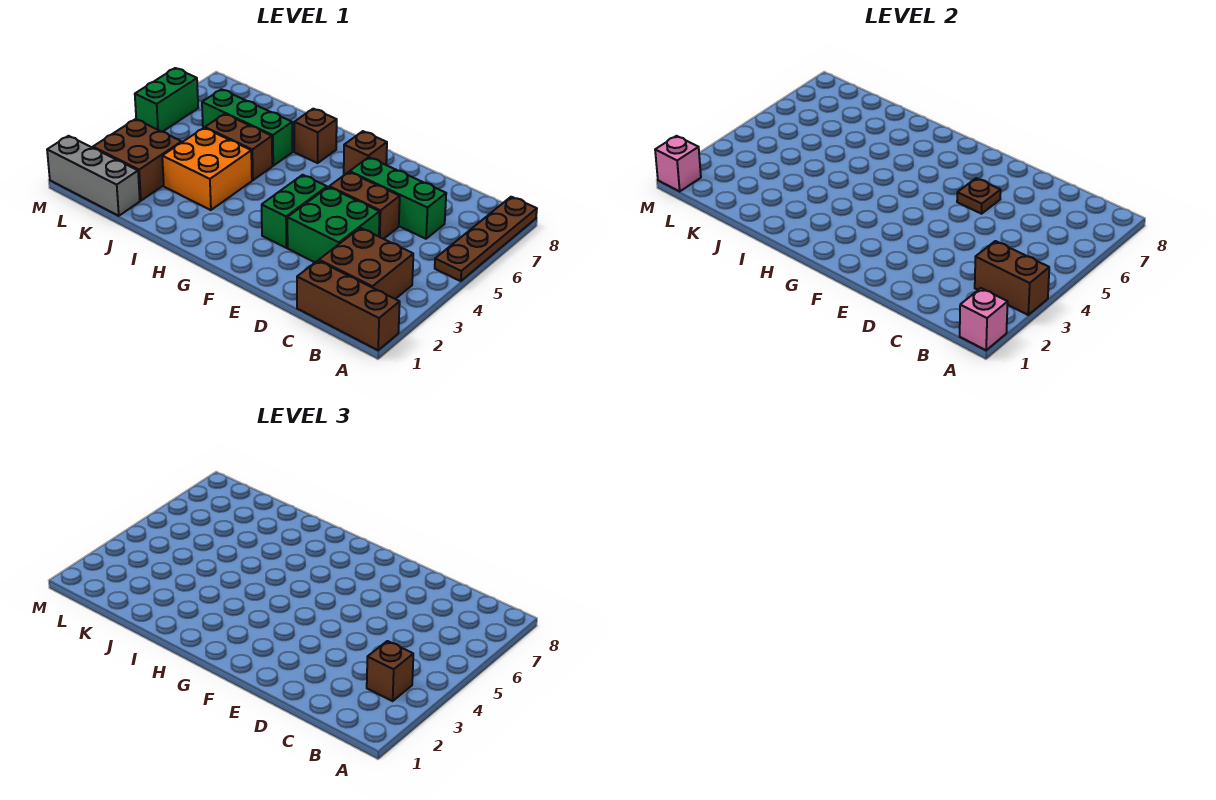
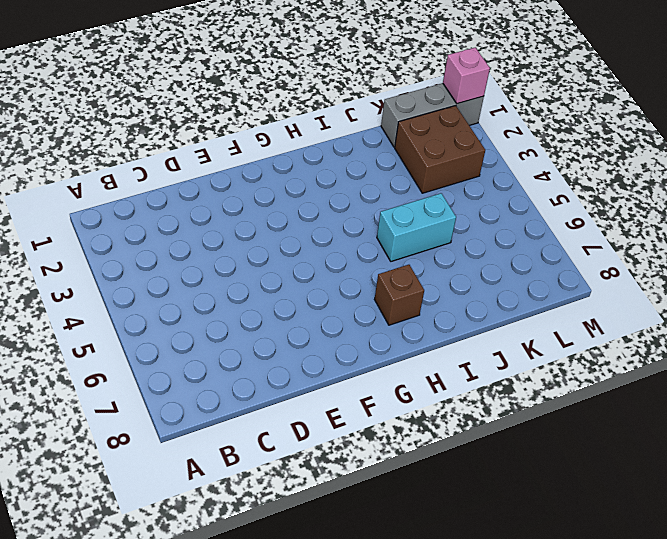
cyan 1x2 brick [377,193,456,261] -> brown 1x2 brick [205,114,272,180]
none -> brown 1x3 brick [297,261,400,350]
none -> brown 1x4 plate [435,197,537,281]
none -> brown 2x2 brick [319,228,413,299]

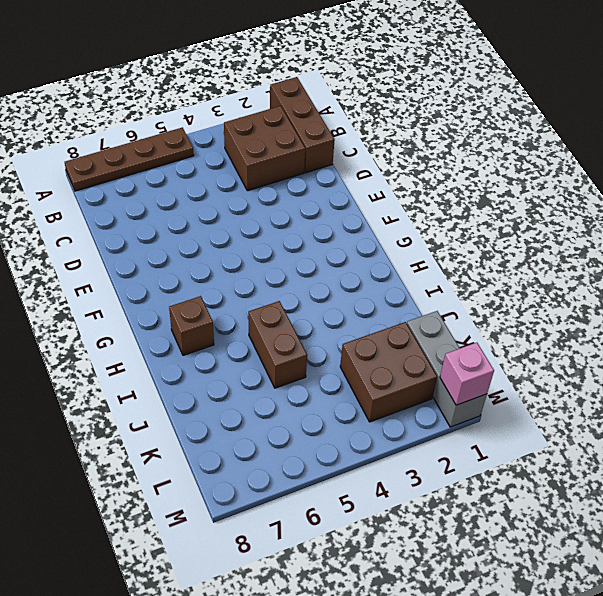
none -> green 1x3 brick [350,157,446,239]
none -> green 2x2 brick [287,187,380,262]
none -> brown 1x2 brick [329,172,400,239]

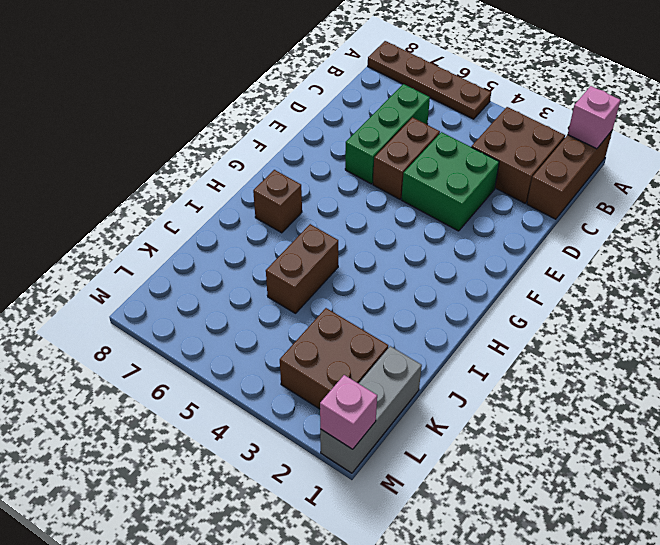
none -> green 1x2 brick [262,175,327,248]
none -> brown 1x1 brick [344,131,387,175]
none -> orange 2x2 brick [162,128,252,210]

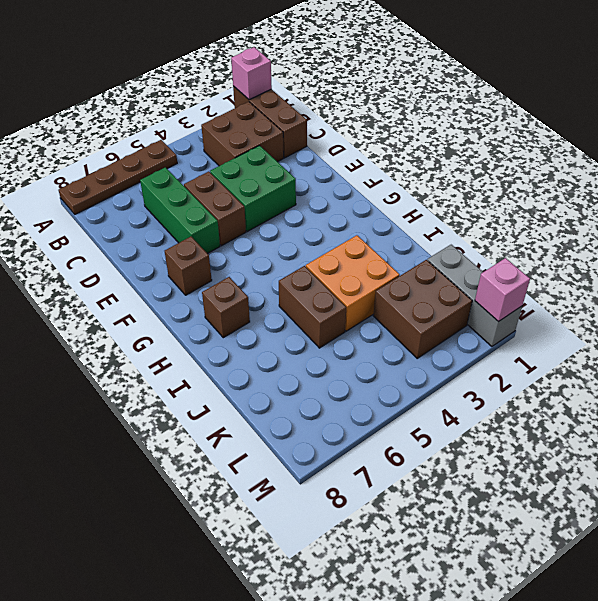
none -> green 1x2 brick [262,175,327,248]
none -> green 1x3 brick [202,89,292,166]
none -> green 1x2 brick [135,68,198,132]

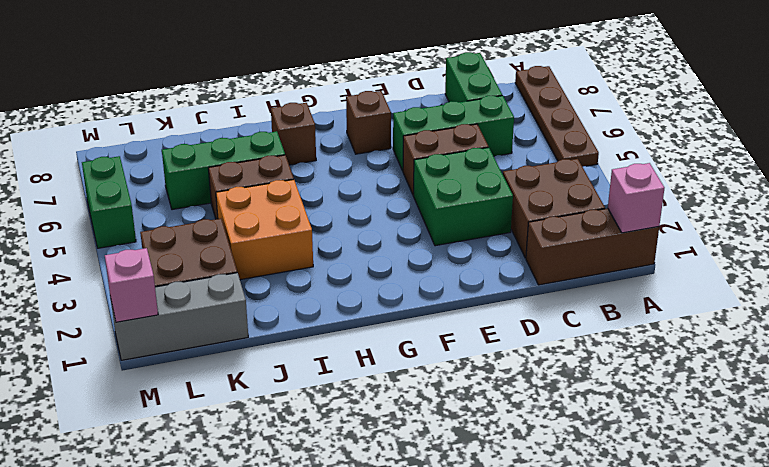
green 1x2 brick [445,52,502,102] -> green 1x2 brick moved to [262,175,327,248]
none -> brown 1x2 brick [975,241,1049,315]
none -> brown 1x1 plate [957,178,1001,214]
none -> brown 1x1 brick [367,641,413,701]

